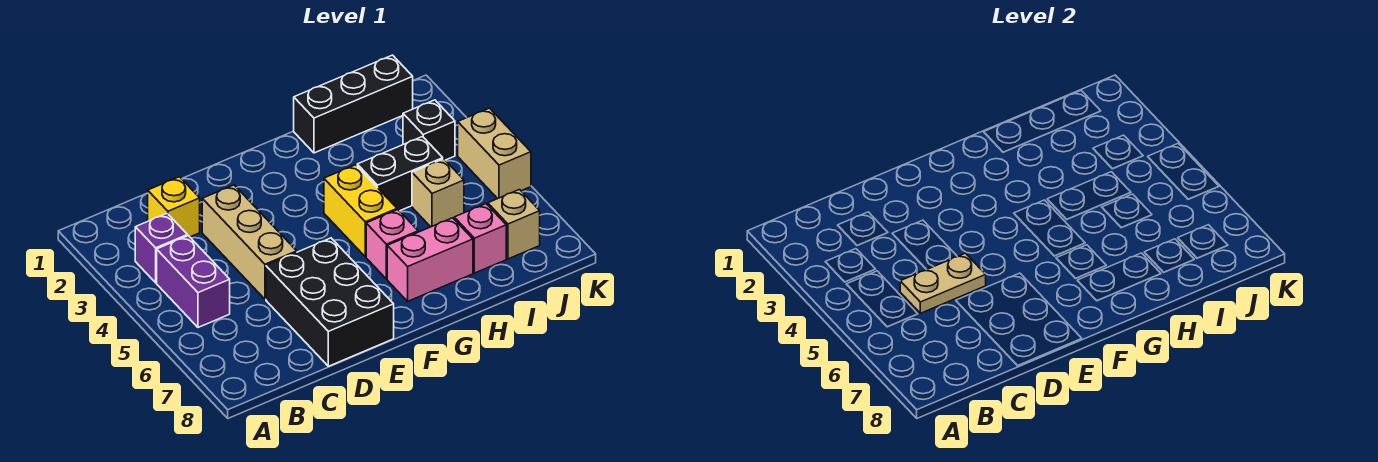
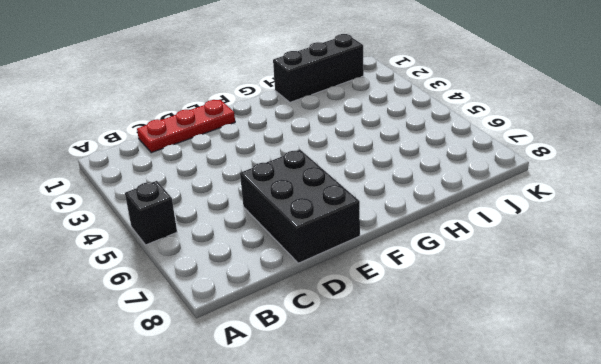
black 1x1 brick [125,181,177,245] -> black 1x1 brick moved to [403,100,455,160]
red 1x3 plate [137,100,235,153] -> none
none -> purple 1x1 brick [135,213,187,283]
none -> purple 1x2 brick [157,236,230,327]
none -> yellow 1x1 brick [148,177,200,237]

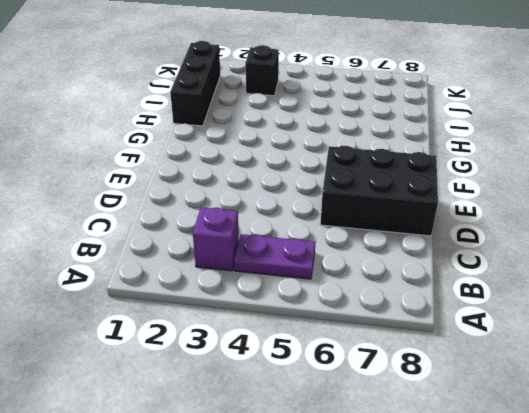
purple 1x2 plate [234,234,315,279] -> purple 1x2 brick [157,236,230,327]
none -> yellow 1x1 brick [148,177,200,237]
none -> tan 1x3 brick [202,185,297,299]
none -> yellow 1x2 brick [324,165,397,257]

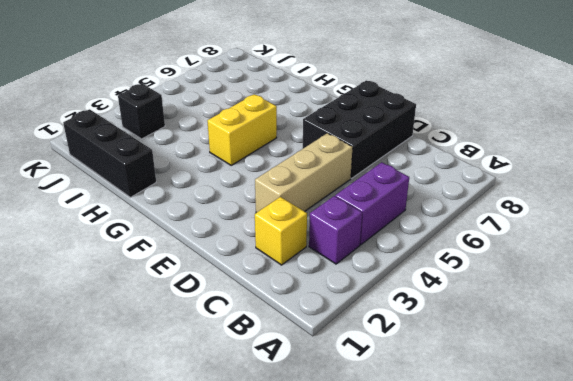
none -> pink 1x1 brick [366,210,418,279]
none -> pink 1x2 brick [387,218,473,301]
none -> black 1x2 brick [357,137,443,211]

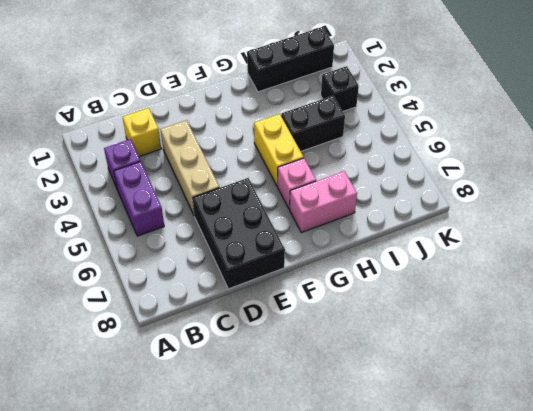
none -> tan 1x1 brick [412,159,464,227]
none -> pink 1x1 brick [454,204,506,273]
none -> tan 1x1 brick [488,190,540,259]

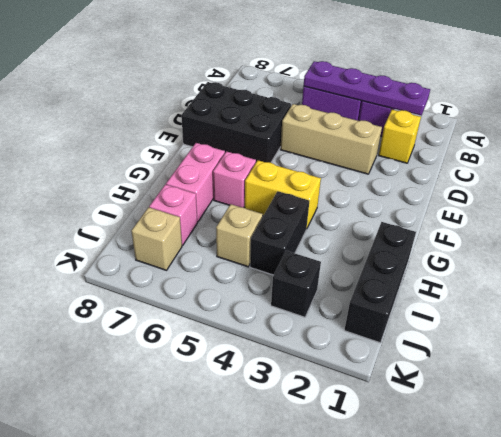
purple 1x4 plate [304,61,430,115] -> none
none -> tan 1x2 brick [458,108,531,199]
none -> tan 1x2 plate [900,253,986,313]

